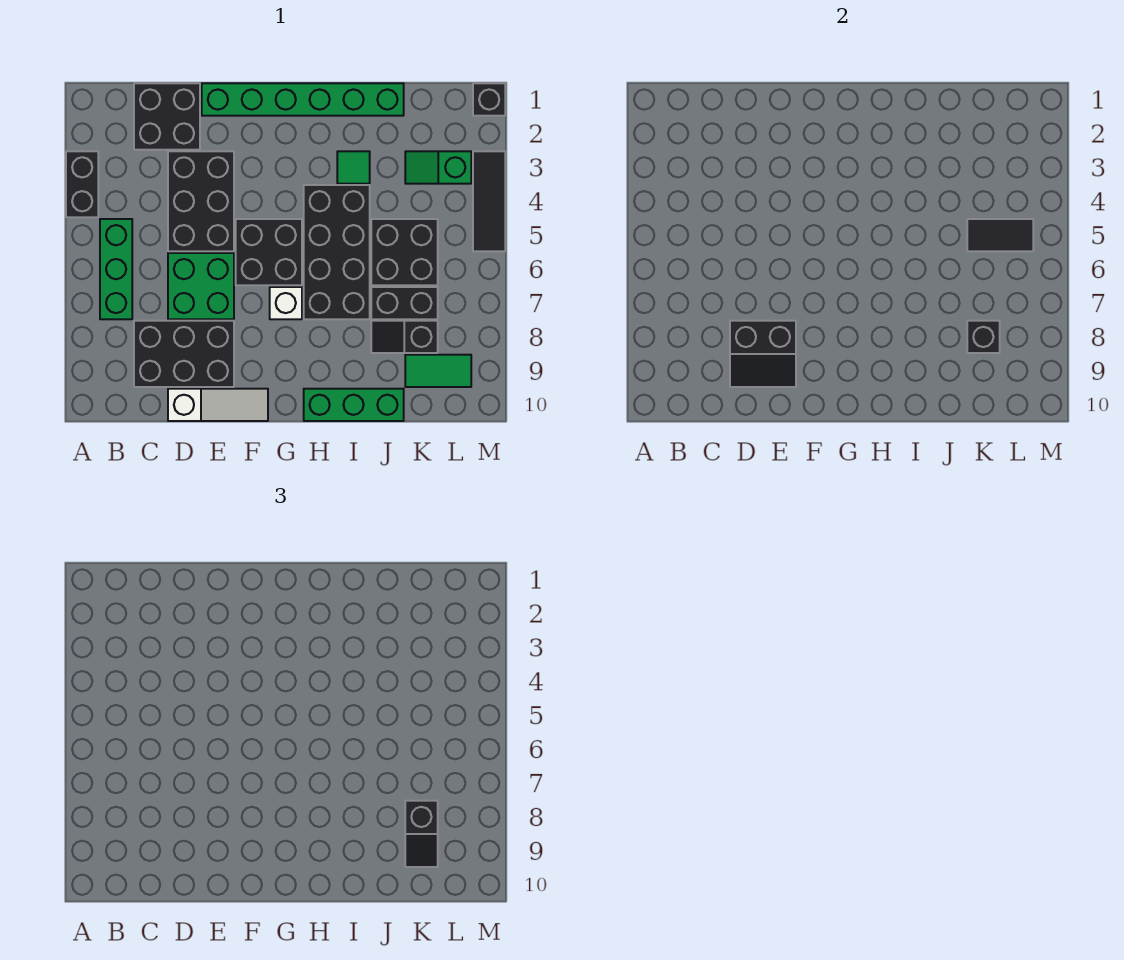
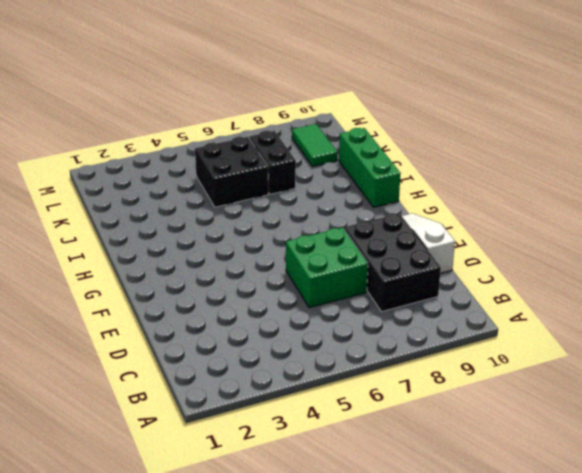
none -> black 1x2 brick [66,151,98,217]
none -> green 1x3 brick [100,219,132,319]
none -> black 2x2 brick [134,83,200,150]

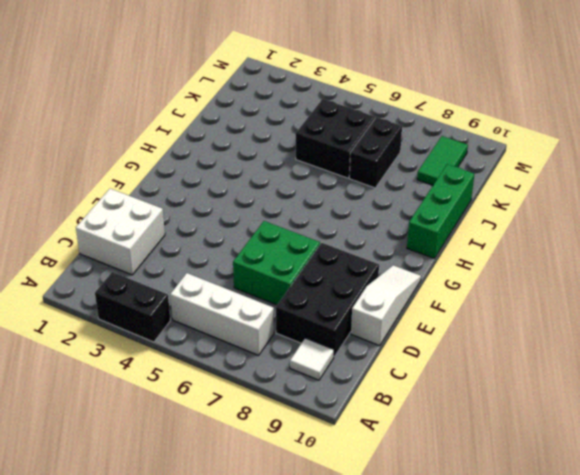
white 1x3 brick [170,273,274,355] -> green 1x3 brick [100,219,132,319]
white 1x1 tile [290,338,334,380] -> none
white 2x2 brick [76,189,165,275] -> black 2x2 brick [134,83,200,150]
none -> black 2x3 brick [168,151,234,251]
none -> green 1x6 brick [202,83,404,116]
none -> black 2x2 brick [236,219,302,285]

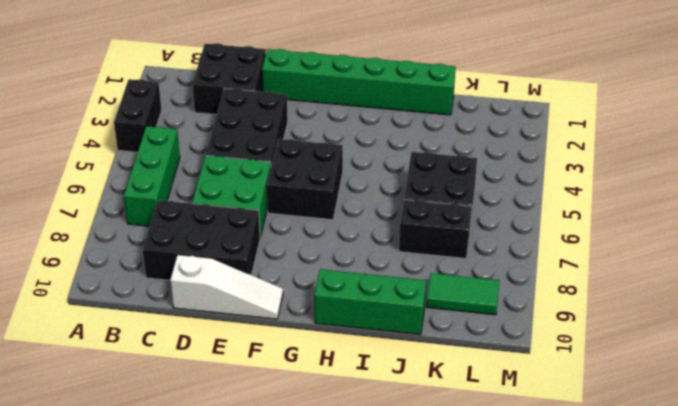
none -> white 1x1 brick [270,287,302,319]
none -> black 2x4 brick [304,185,370,319]
none -> green 1x1 tile [337,151,370,184]

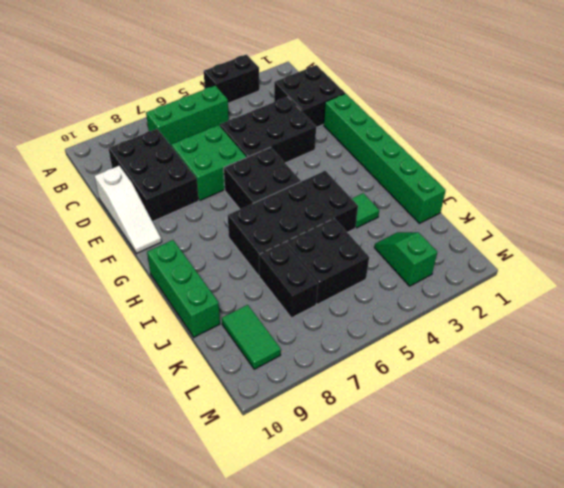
none -> white 1x1 brick [270,287,302,319]
none -> black 1x2 slope [371,321,438,353]
none -> black 1x1 brick [473,83,505,116]

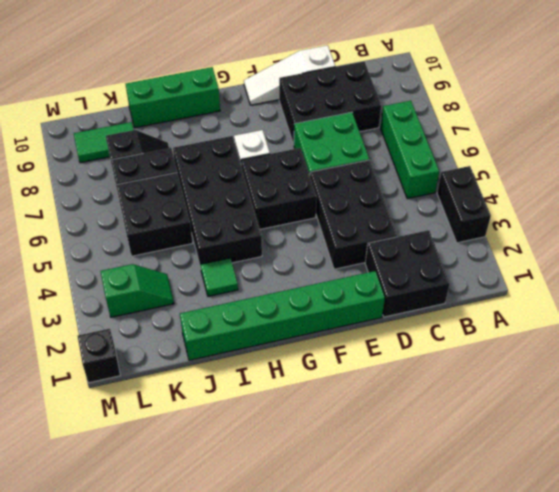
none -> black 1x3 tile [473,151,505,251]
none -> black 2x2 slope [730,321,796,387]
none -> black 1x2 tile [967,219,1033,251]

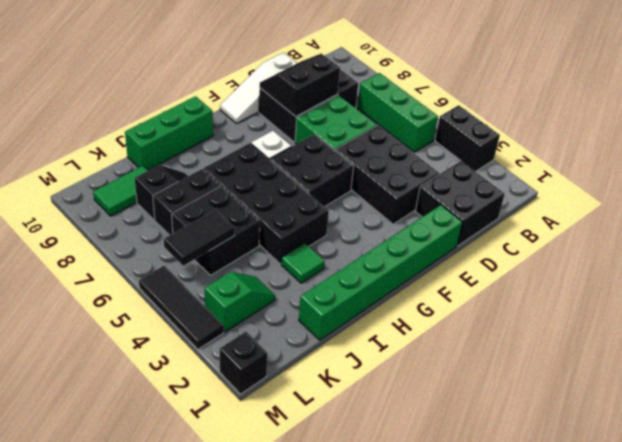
none -> black 1x1 brick [967,321,1000,353]
none -> black 1x2 slope [405,801,438,867]

